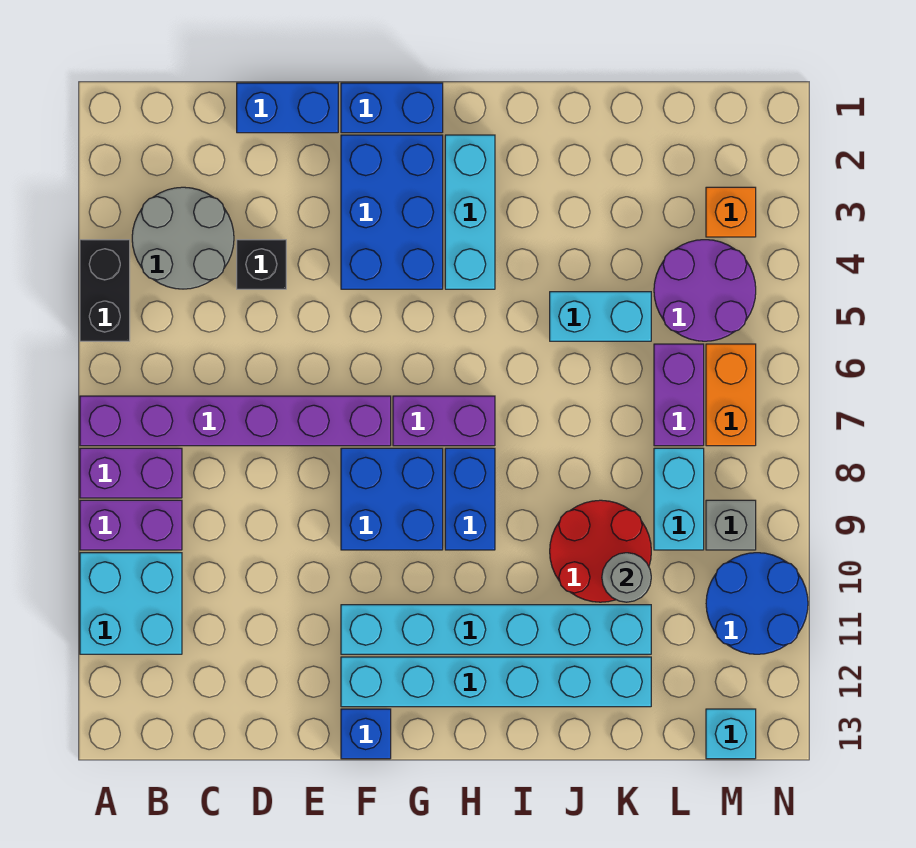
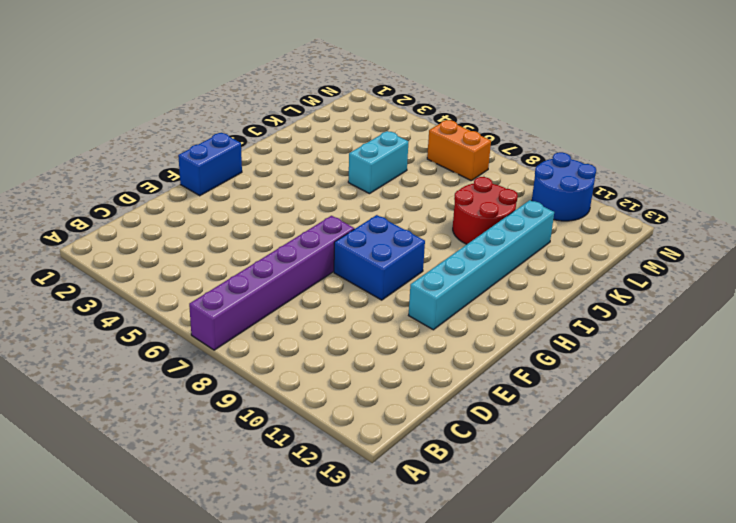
none -> black 1x2 brick [80,240,130,341]
none -> purple 1x2 brick [80,448,182,498]
none -> purple 1x2 brick [80,500,182,550]

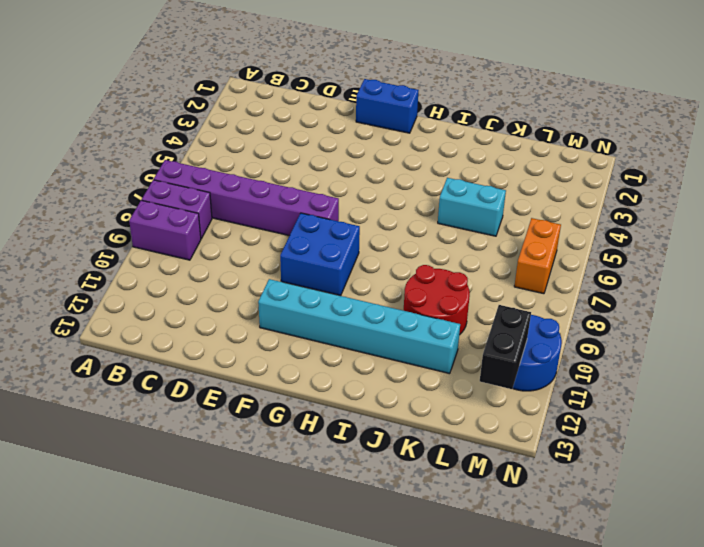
black 1x2 brick [480,305,531,389] -> black 1x2 brick moved to [80,240,130,341]
none -> cyan 2x2 brick [80,553,182,654]
none -> grey 2x2 round brick [132,187,234,289]
none -> blue 1x2 brick [237,83,338,133]

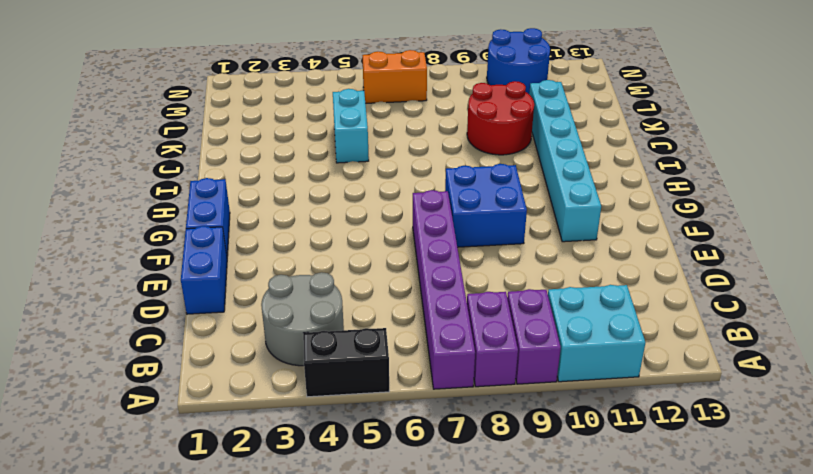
none -> black 1x1 brick [237,240,286,289]
none -> blue 2x3 brick [341,135,443,289]
none -> cyan 1x6 brick [341,657,651,707]

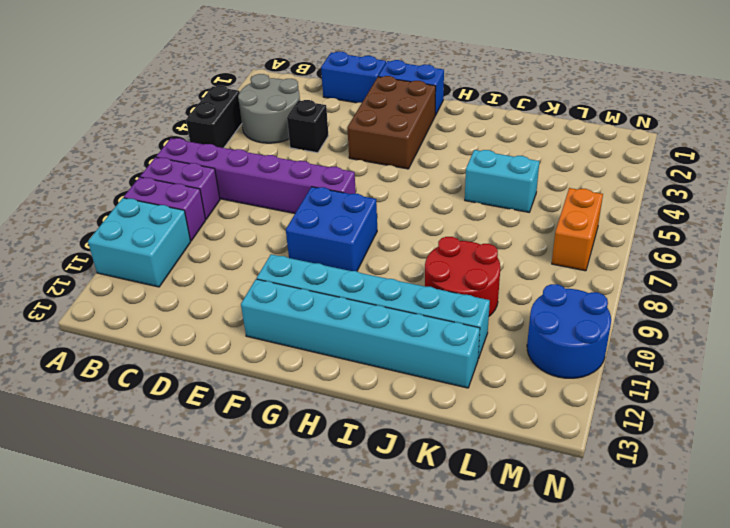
brown 2x3 brick [347,76,436,169] -> blue 2x3 brick [341,135,443,289]
none -> blue 1x1 brick [341,709,391,759]
none -> purple 1x2 brick [393,396,495,446]
none -> cyan 1x3 brick [445,135,495,289]

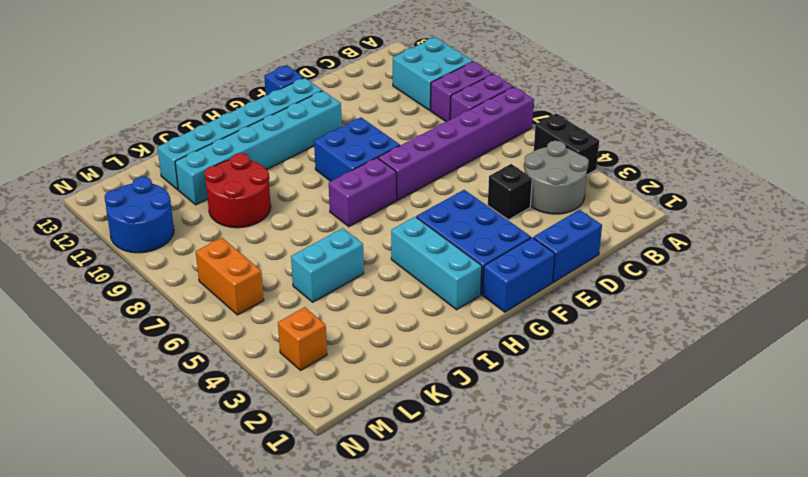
none -> blue 1x2 brick [445,448,495,550]
none -> purple 2x2 round brick [654,240,756,341]
none -> purple 1x2 brick [654,344,704,446]

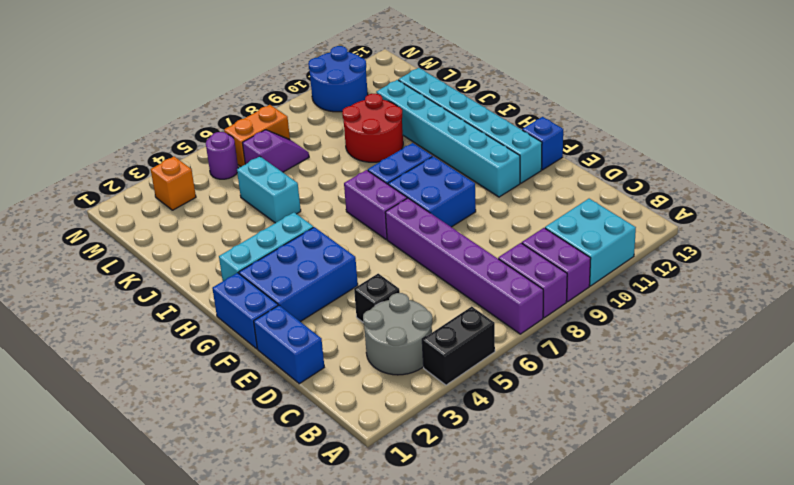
purple 1x2 slope [243,130,309,172] -> purple 1x2 brick [654,344,704,446]
purple 1x1 round brick [206,132,238,179] -> purple 2x2 round brick [654,240,756,341]
none -> cyan 1x2 brick [654,448,704,550]
none -> grey 1x1 brick [706,500,756,550]
none -> cyan 1x1 brick [706,709,756,759]

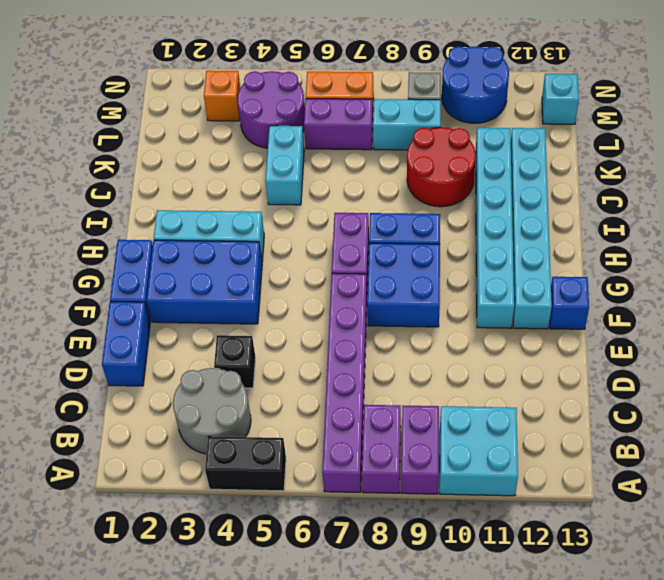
none -> grey 1x1 round brick [602,553,651,602]

